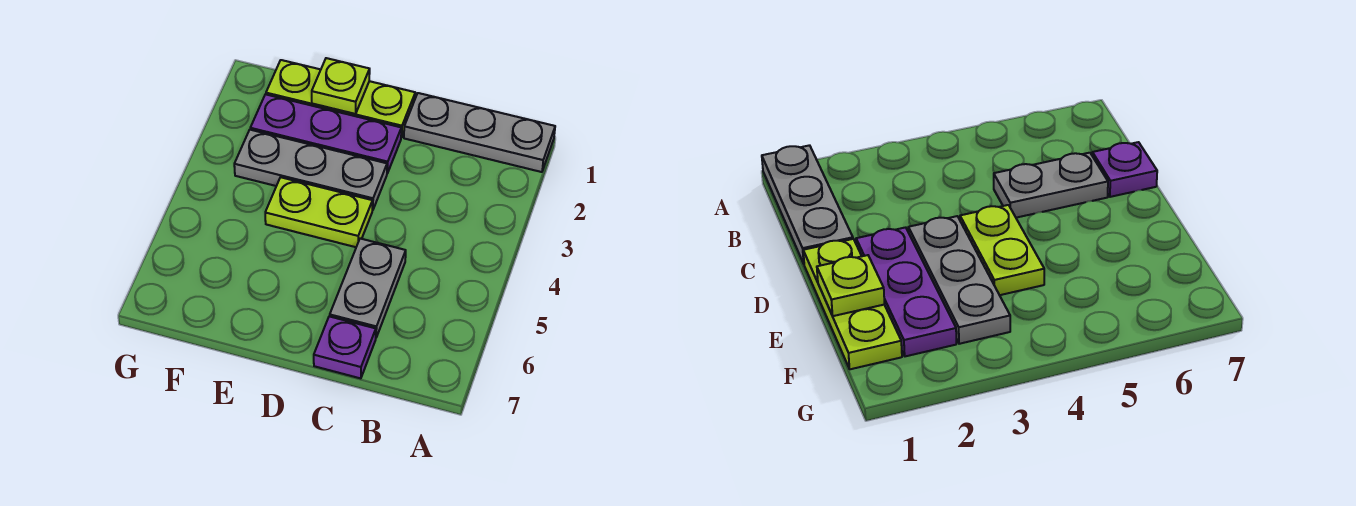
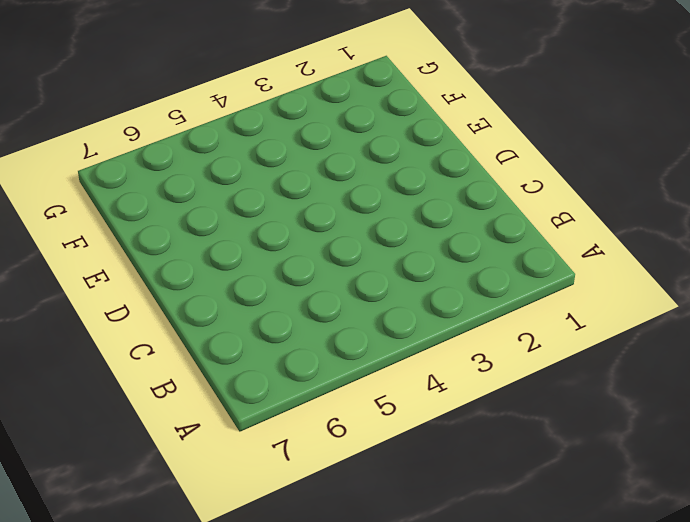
none -> grey 1x3 plate [404,93,555,172]
none -> grey 1x2 plate [330,239,406,337]

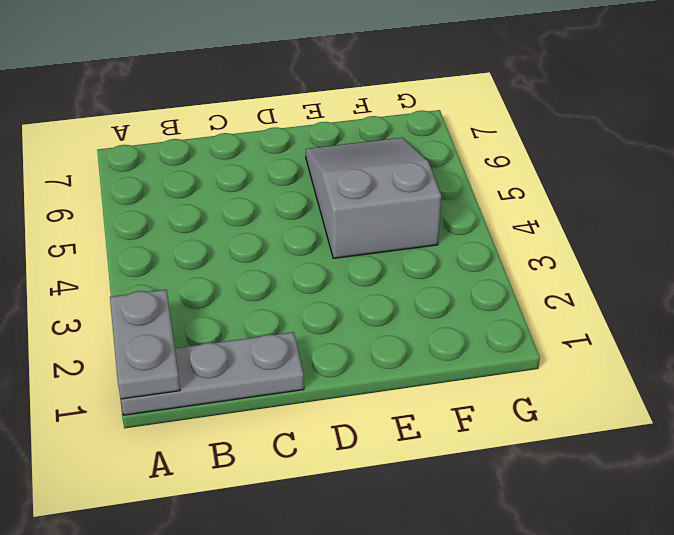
grey 1x2 plate [110,289,180,399] -> grey 1x2 plate moved to [330,239,406,337]
grey 2x3 slope [306,137,441,258] -> lime 1x2 plate [265,177,372,247]
none -> purple 1x1 plate [314,316,376,378]
none -> lime 1x3 plate [266,60,415,138]

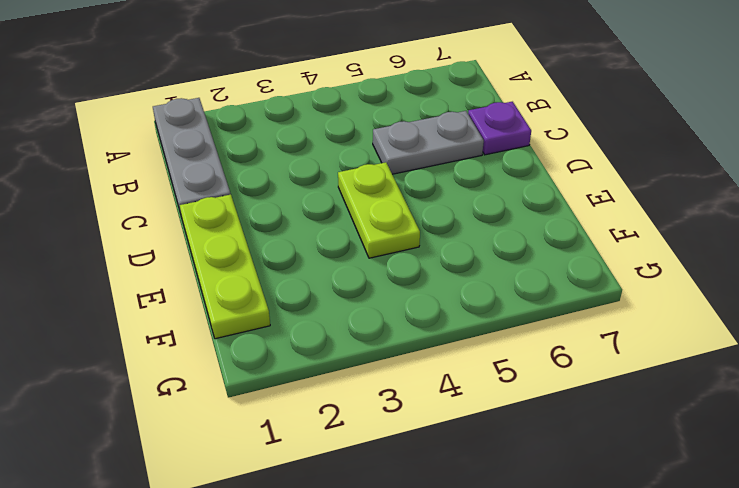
none -> purple 1x3 plate [250,94,401,173]
none -> grey 1x3 plate [234,130,387,210]

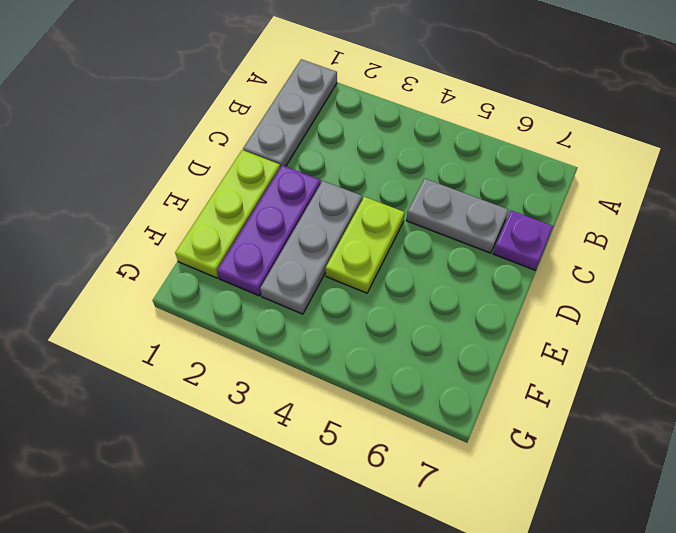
none -> lime 1x1 plate [312,58,370,114]

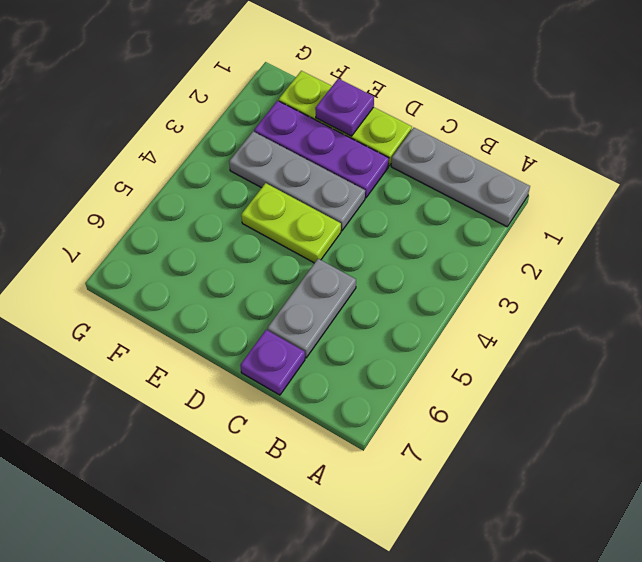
purple 1x1 plate [315,79,374,136] -> lime 1x1 plate [312,58,370,114]

